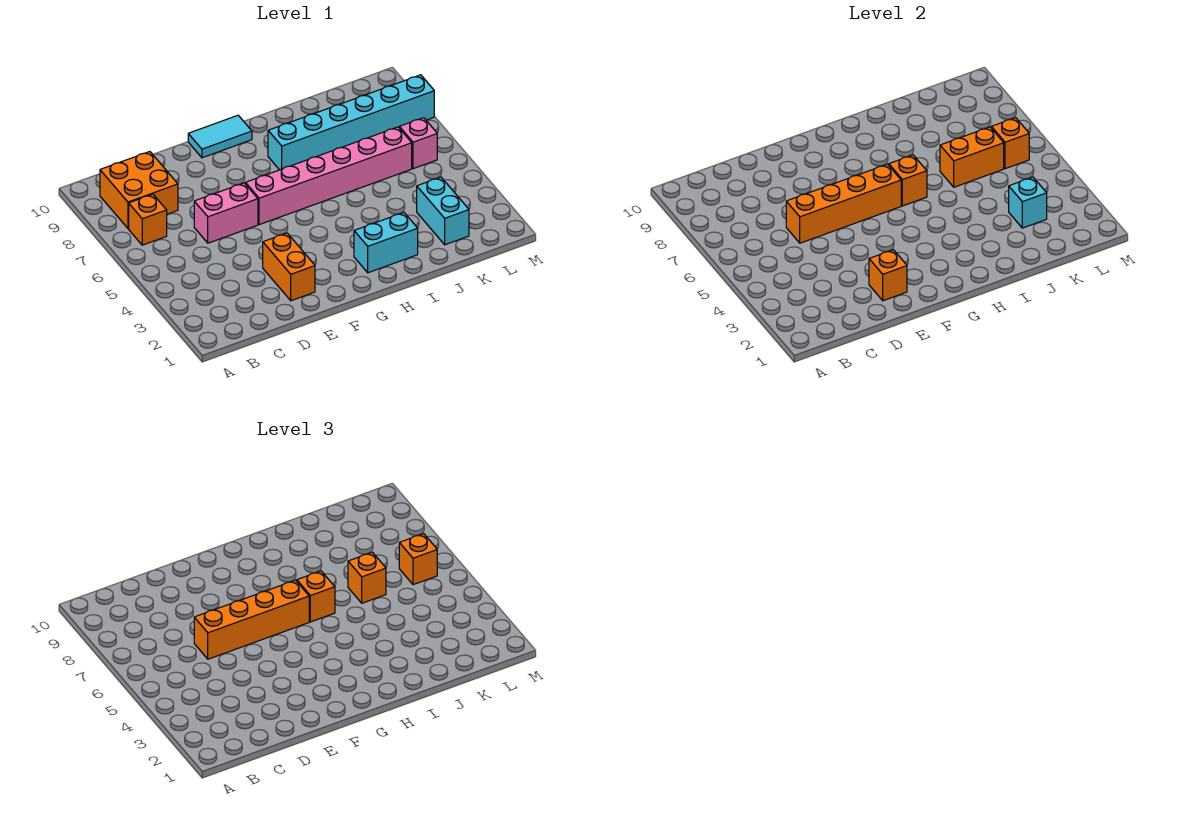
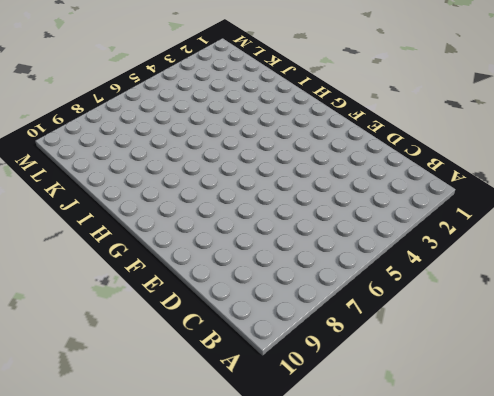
none -> orange 1x1 brick [129,194,167,245]
none -> orange 2x2 brick [100,152,178,228]
none -> pink 1x2 brick [194,183,258,243]

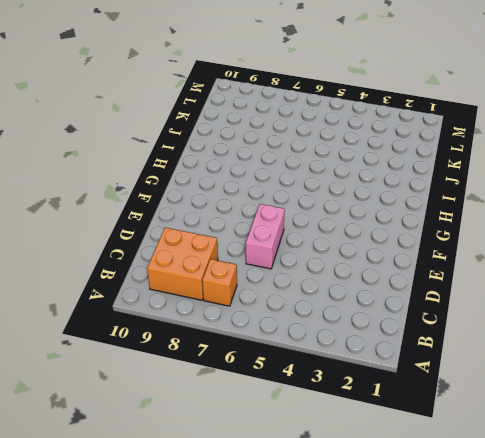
none -> orange 1x2 brick [263,233,315,301]
none -> pink 1x6 brick [245,127,412,225]
none -> cyan 1x2 tile [188,115,252,158]

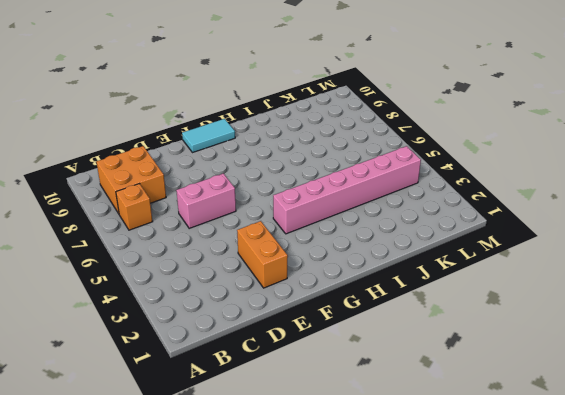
pink 1x6 brick [273,146,421,234] -> pink 1x6 brick moved to [245,127,412,225]
none -> cyan 1x2 brick [354,213,418,273]
none -> cyan 1x6 brick [268,75,434,170]
none -> cyan 1x2 brick [417,177,469,245]

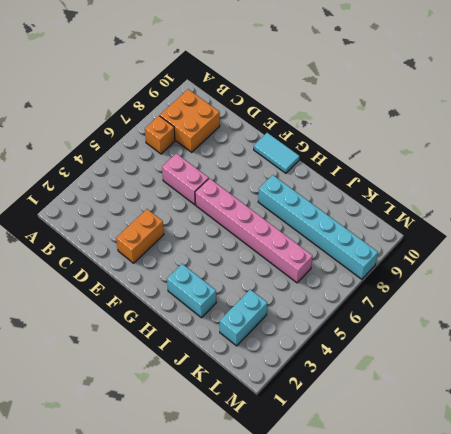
none -> pink 1x1 brick [399,118,437,169]
none -> orange 1x4 brick [786,164,901,243]
none -> orange 1x1 brick [869,250,907,301]

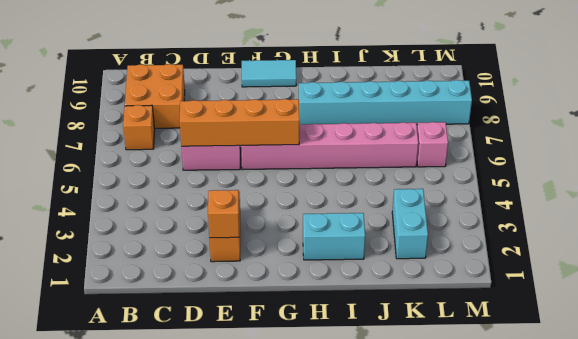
none -> orange 1x1 brick [889,155,927,206]
none -> orange 1x2 brick [940,127,1004,187]
none -> cyan 1x1 brick [1009,177,1047,228]

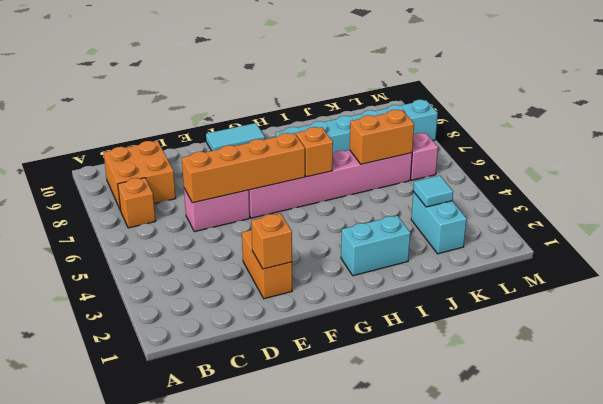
cyan 1x1 tile [413,175,453,207] -> cyan 1x1 brick [1009,177,1047,228]
none -> orange 1x1 brick [991,118,1029,169]
none -> orange 1x4 brick [194,580,309,659]
none -> orange 1x1 brick [297,571,335,622]

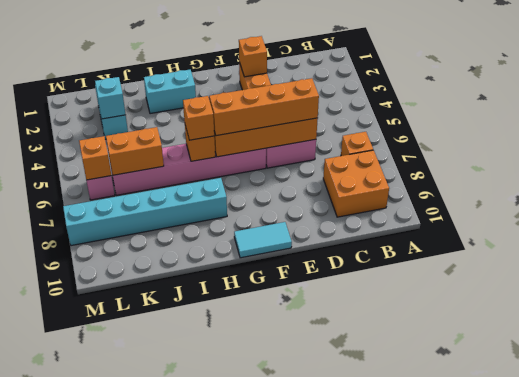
none -> orange 1x1 brick [348,552,386,603]
none -> orange 1x1 brick [399,534,437,585]

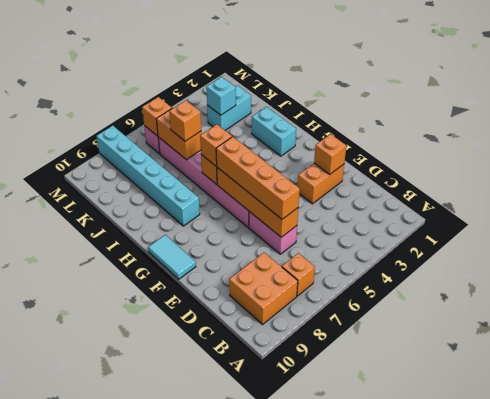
none -> orange 1x1 brick [399,534,437,585]

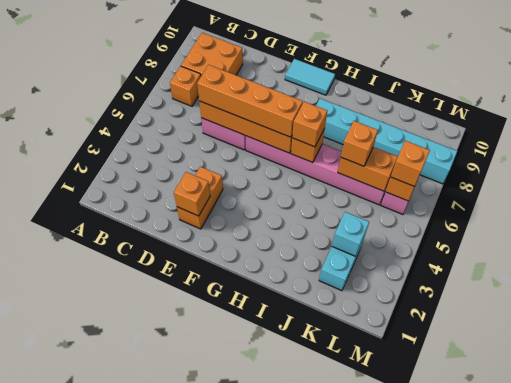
none -> cyan 1x2 brick [354,213,418,273]

